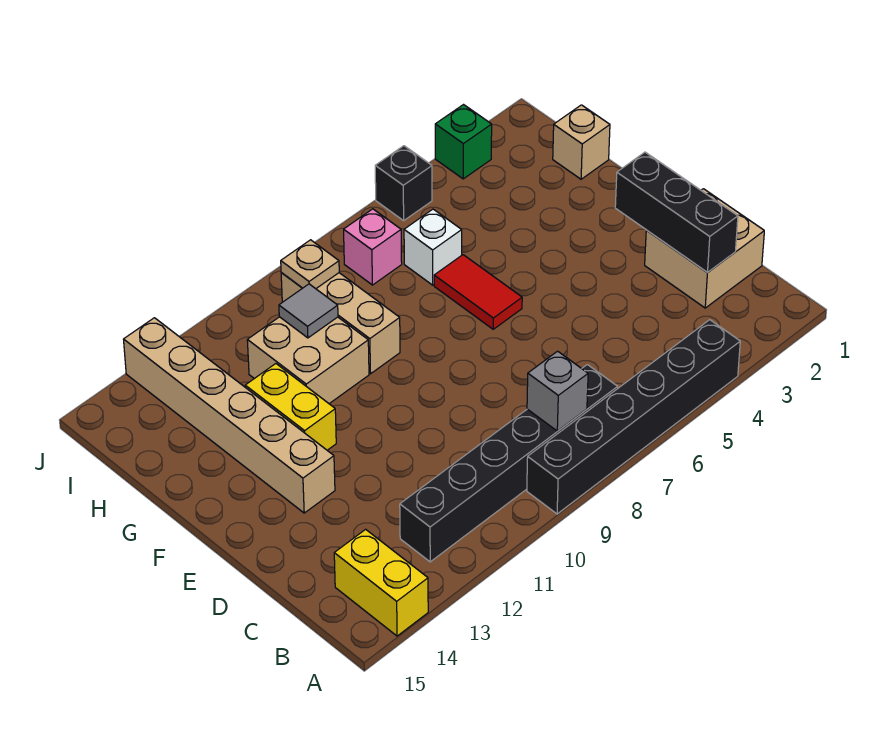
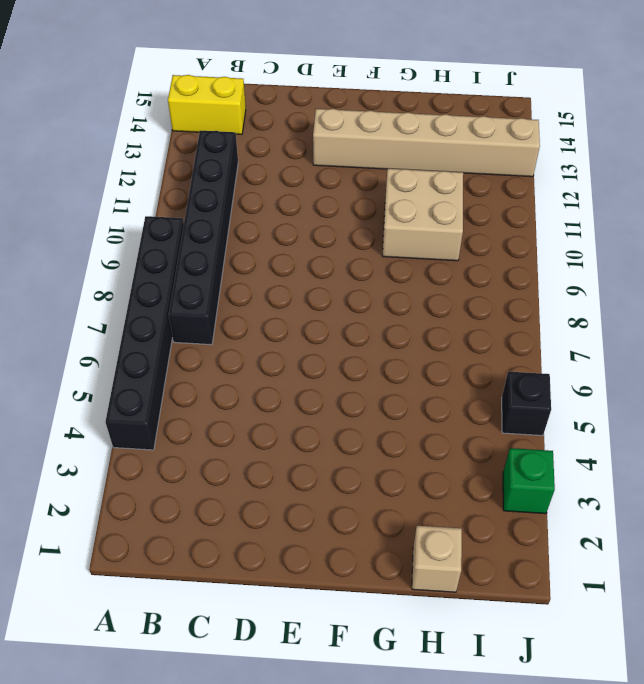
none -> tan 2x2 brick [645,189,764,308]
none -> red 1x2 tile [434,255,522,329]
none -> yellow 1x2 brick [245,364,336,450]

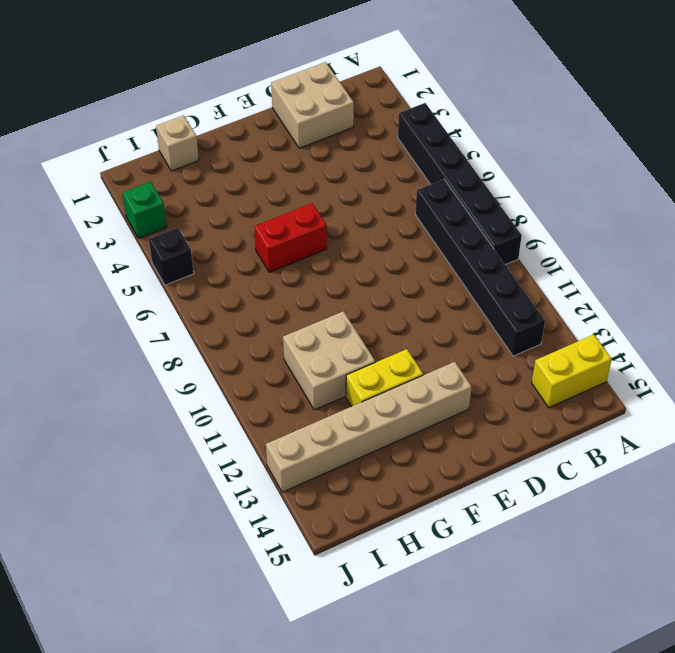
red 1x2 brick [254,203,327,272] -> red 1x2 tile [434,255,522,329]
none -> tan 1x3 brick [281,273,400,374]
none -> white 1x1 brick [404,209,462,285]
none -> pink 1x1 brick [344,209,402,285]

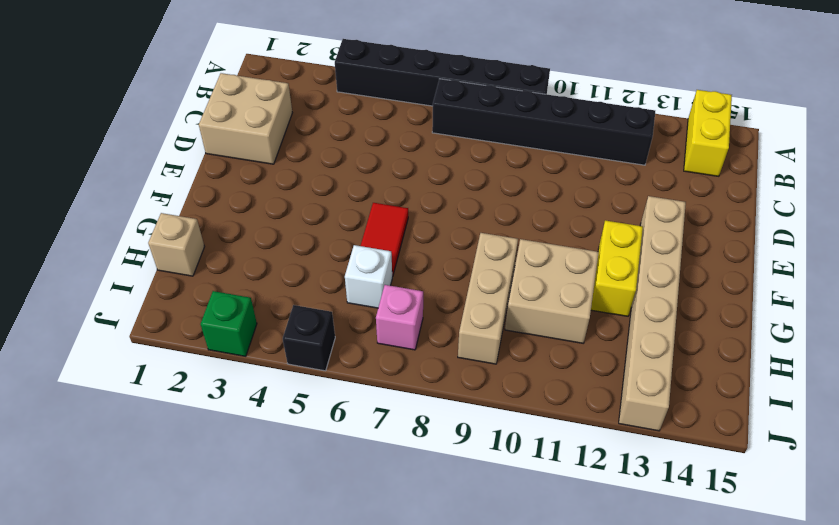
none -> grey 1x1 brick [527,351,588,431]
none -> black 1x3 brick [615,152,738,273]
none -> grey 1x1 tile [279,284,338,338]

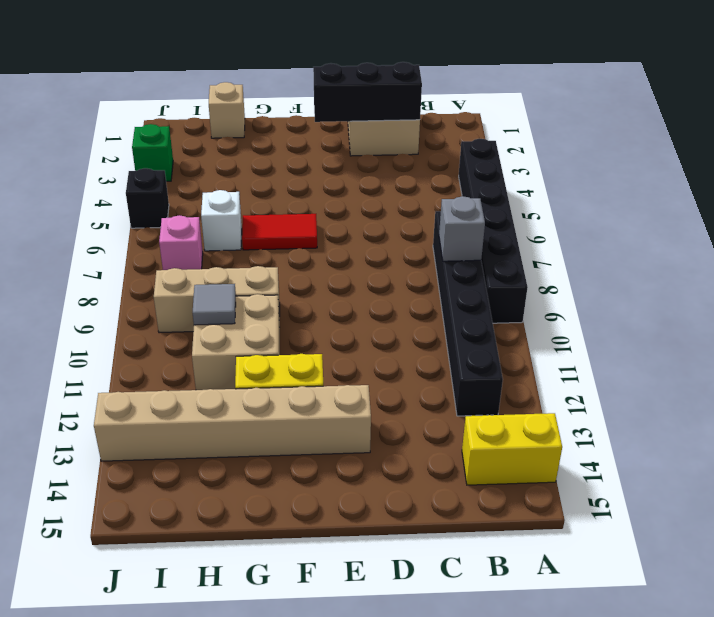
none -> tan 1x1 plate [281,240,339,289]

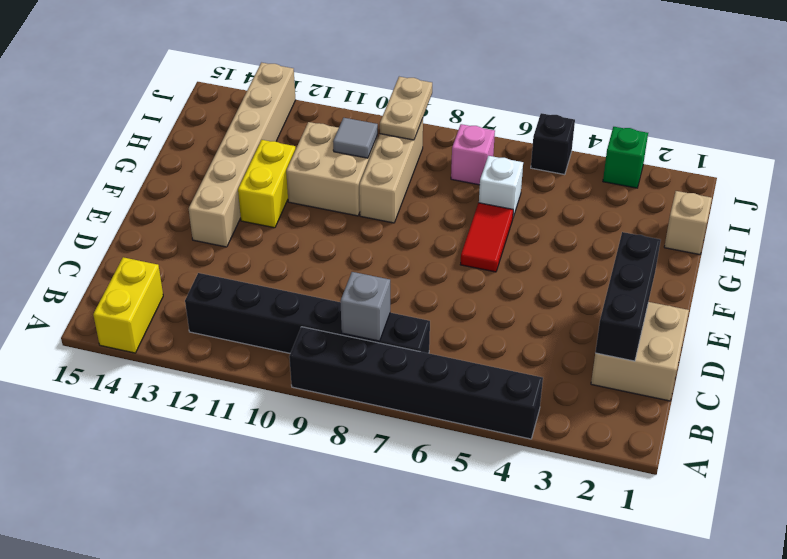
tan 1x2 plate [380,77,432,140] -> tan 1x1 plate [281,240,339,289]

